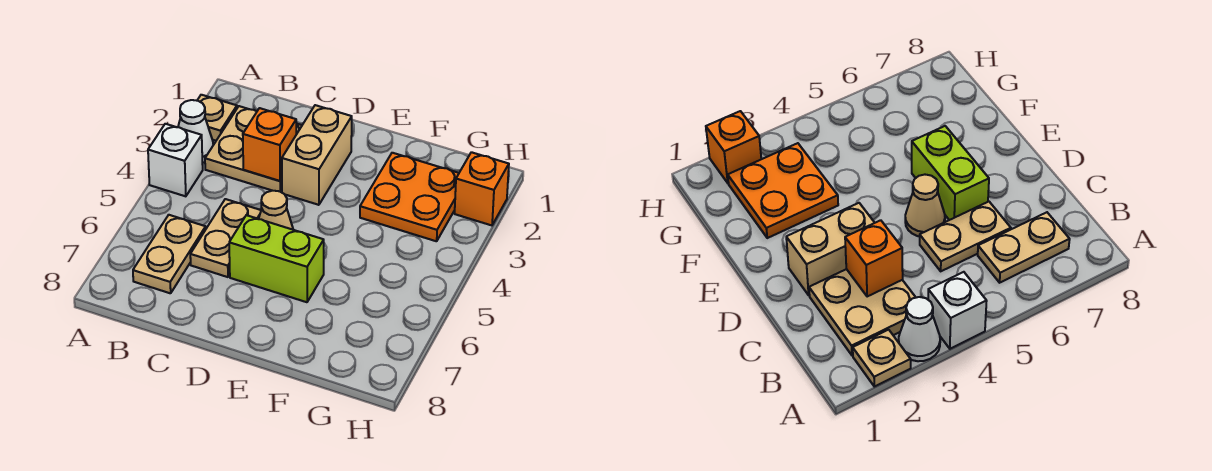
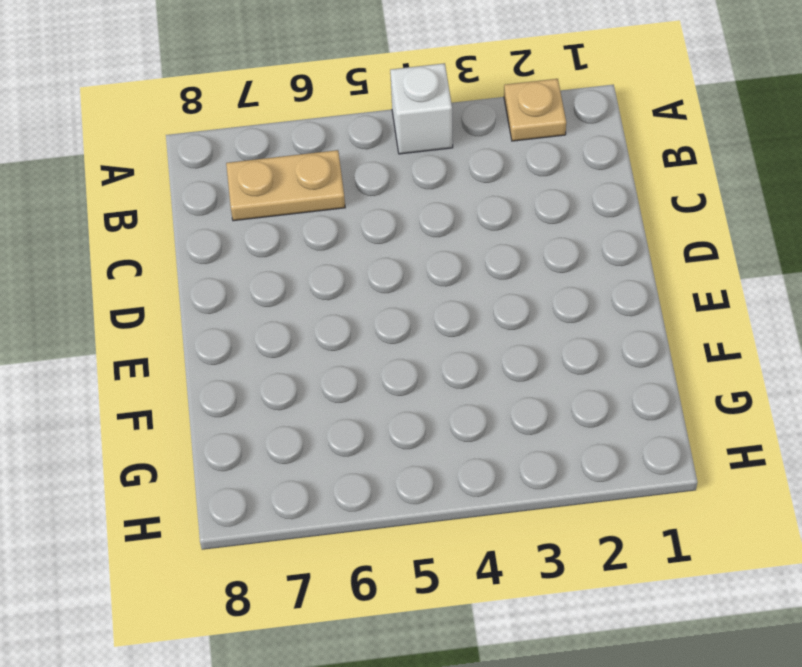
none -> white 1x1 cone [178,100,213,163]
none -> tan 2x2 plate [205,106,302,192]
none -> tan 1x2 plate [190,199,261,277]

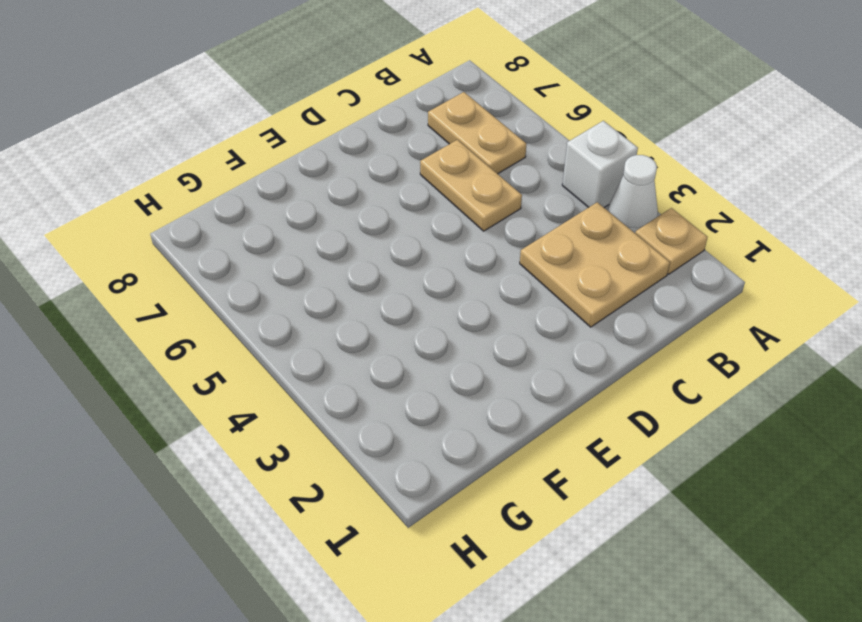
none -> tan 1x2 brick [282,105,352,205]
none -> tan 1x1 cone [259,191,293,230]
none -> lime 1x2 brick [229,215,324,302]

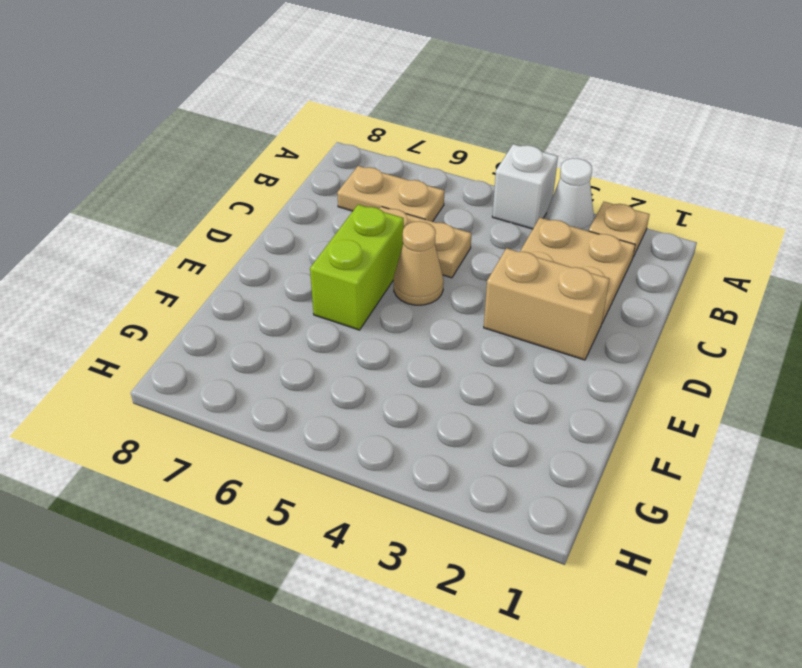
none -> orange 2x2 plate [360,153,459,241]
none -> orange 1x1 brick [455,152,509,225]
none -> orange 1x1 brick [243,108,296,181]

